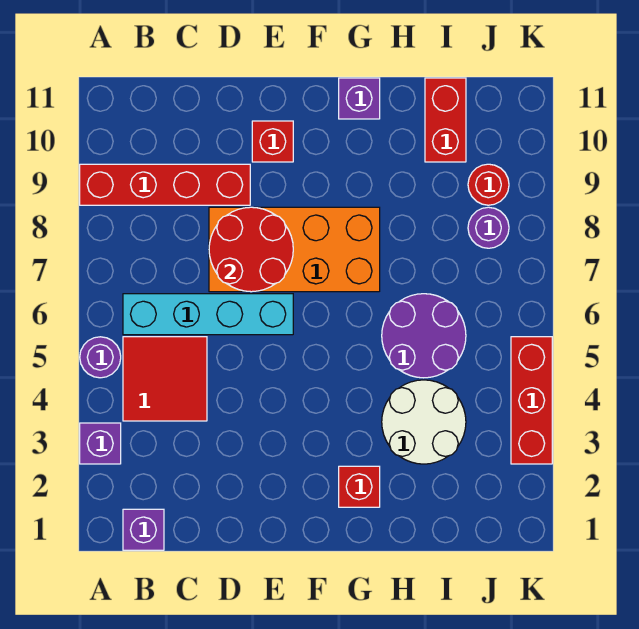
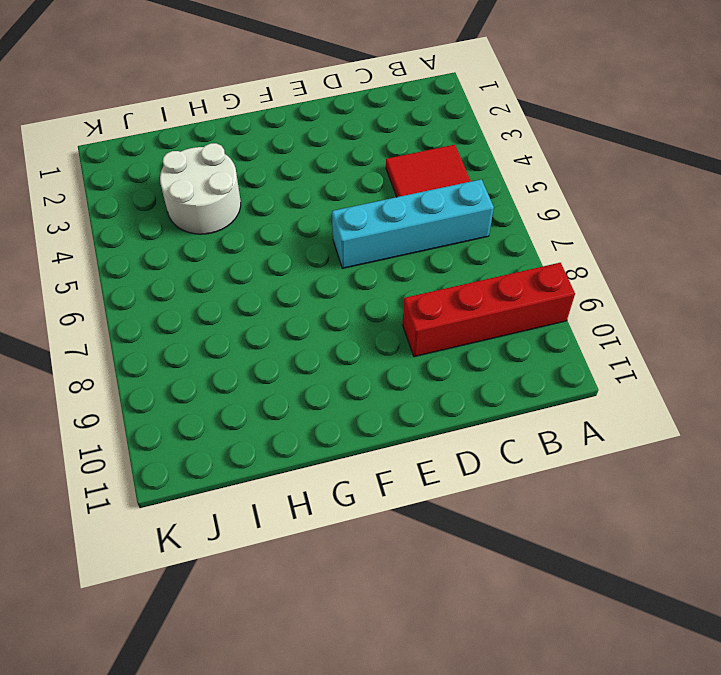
none -> purple 1x1 brick [80,423,121,464]
none -> purple 1x1 round brick [80,337,121,378]
none -> purple 1x1 brick [123,509,164,550]

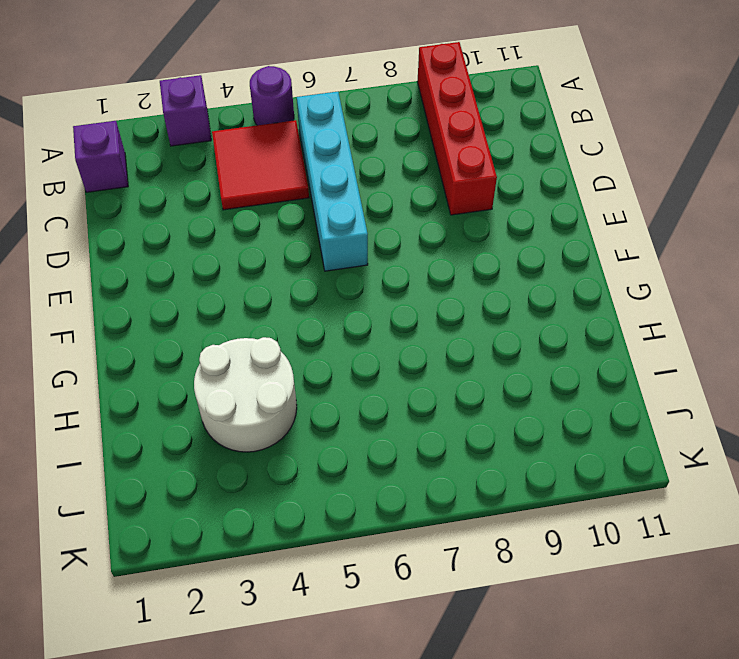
none -> orange 2x4 brick [209,207,380,292]
none -> red 1x1 brick [252,121,293,162]
none -> red 1x1 brick [339,466,380,507]

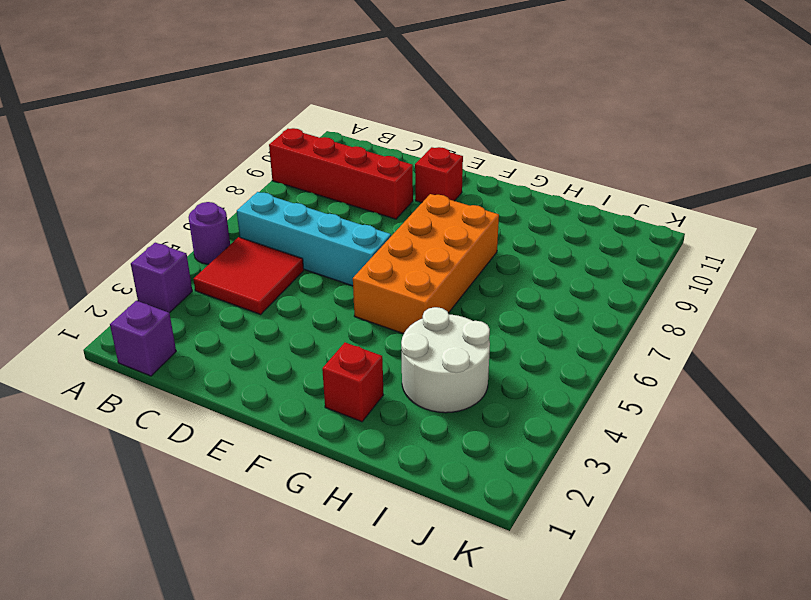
orange 2x4 brick [353,194,499,334] -> orange 2x4 brick turned to [209,207,380,292]
none -> purple 1x1 brick [339,78,380,119]
none -> purple 2x2 round brick [382,294,466,378]
none -> red 1x2 brick [425,78,466,162]

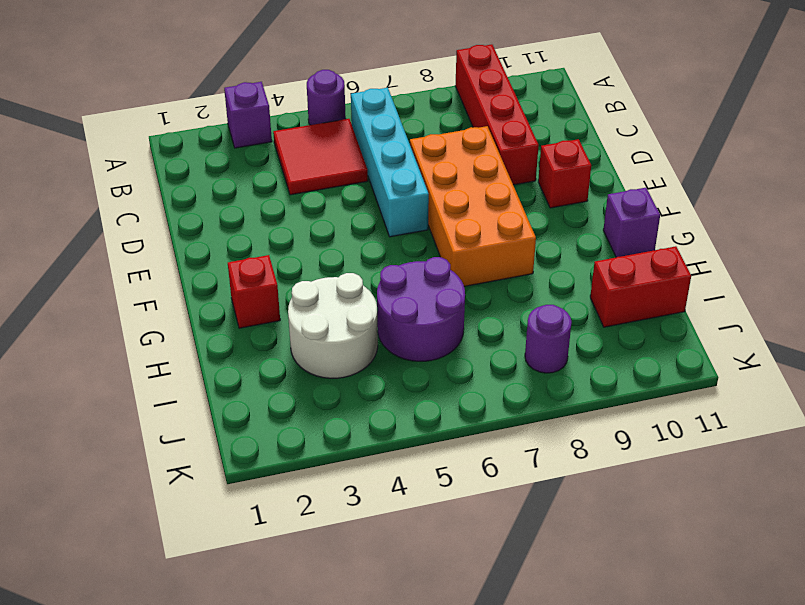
none -> purple 1x1 brick [123,509,164,550]
none -> red 1x1 round brick [468,164,509,205]
none -> red 1x3 brick [511,337,552,464]

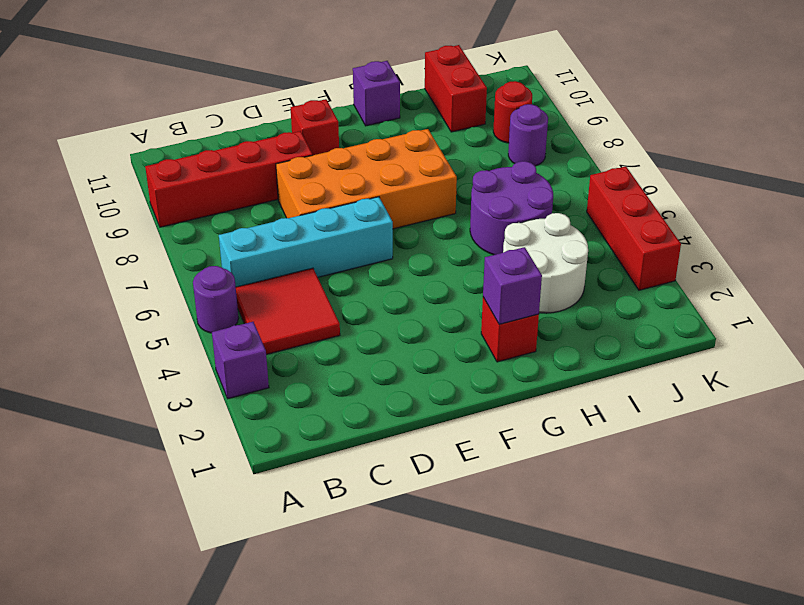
purple 1x1 brick [483,247,542,324] -> purple 1x1 brick moved to [123,509,164,550]
none -> red 2x2 round brick [209,207,293,292]

